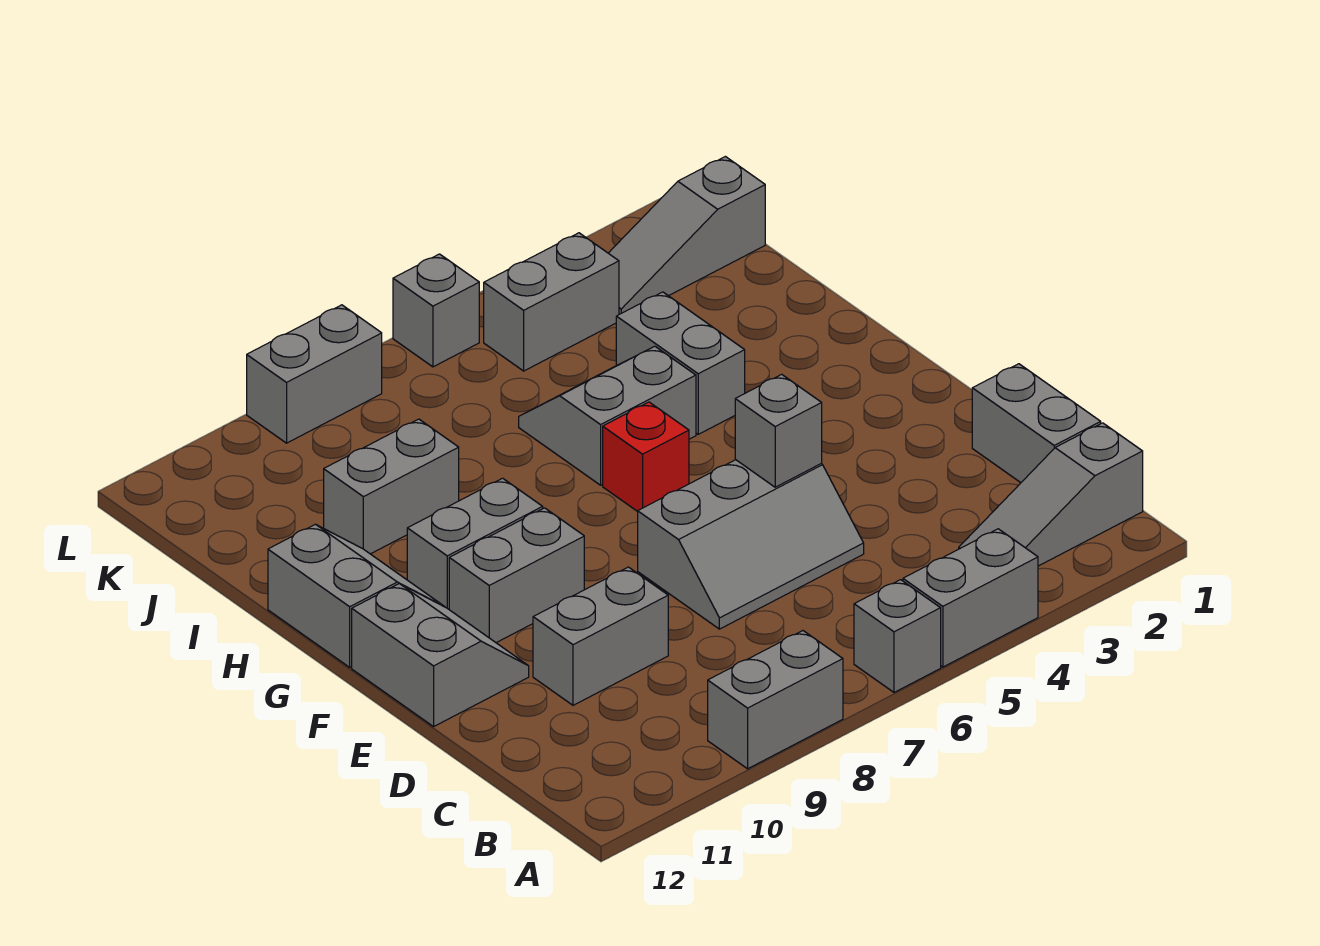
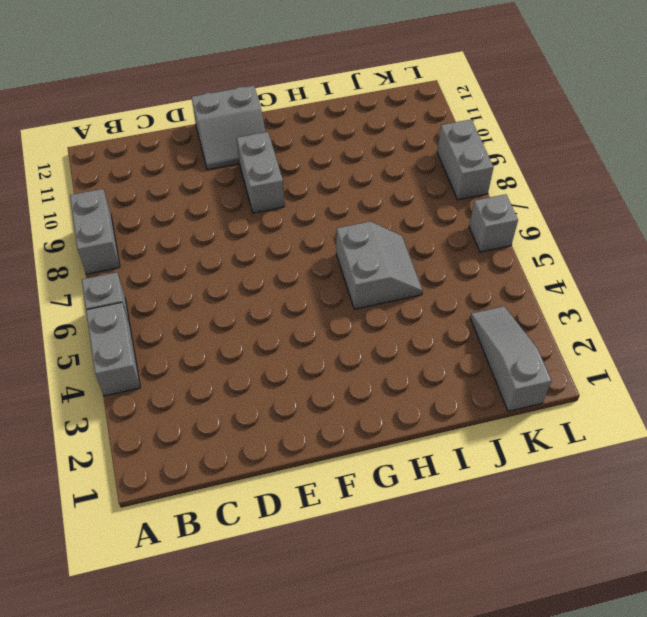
none -> grey 1x3 slope [959,423,1143,566]
none -> grey 1x2 brick [972,364,1101,483]
none -> grey 2x3 slope [638,460,864,629]

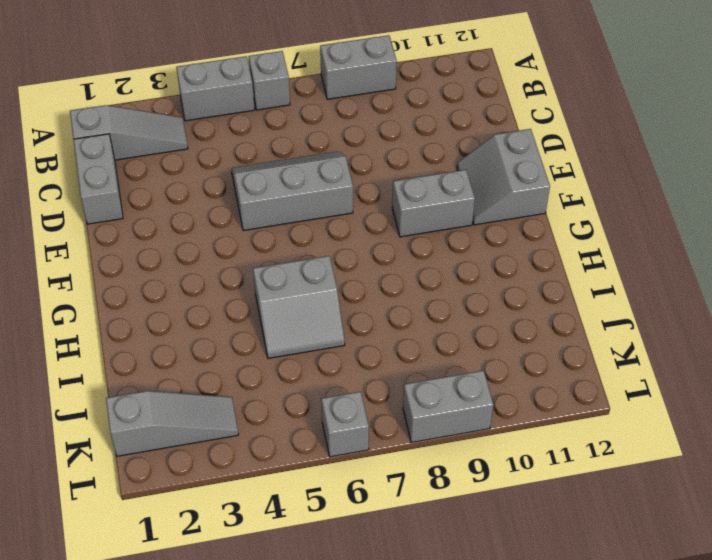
none -> grey 1x2 brick [533,567,668,705]
none -> red 1x1 brick [603,402,689,512]
none -> grey 1x2 brick [407,478,543,609]

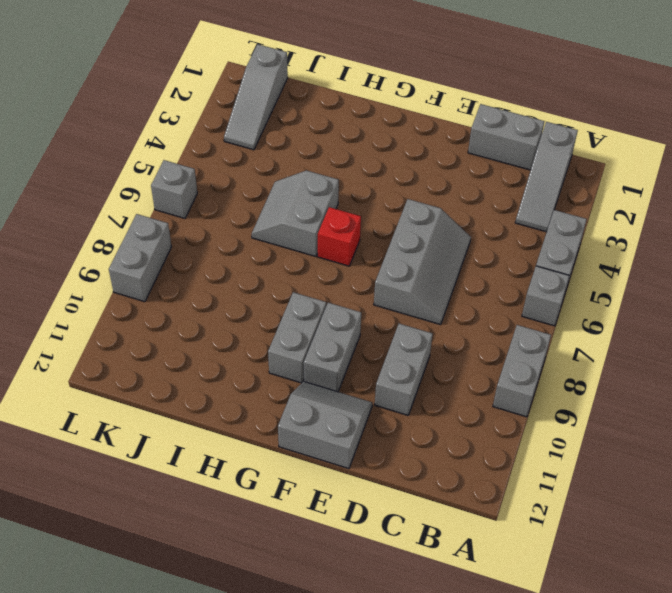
none -> grey 2x2 slope [268,524,443,667]
none -> grey 1x2 brick [616,292,745,434]
none -> grey 1x2 brick [324,419,459,554]

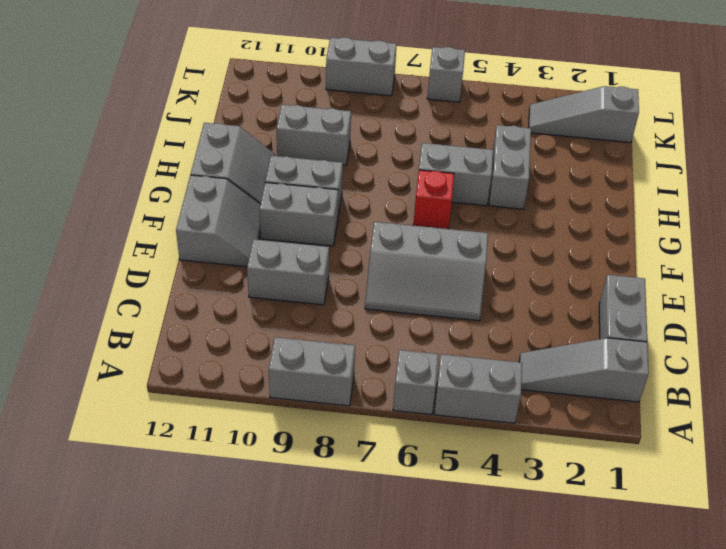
none -> grey 1x2 brick [484,233,619,371]
none -> grey 1x1 brick [735,374,822,487]

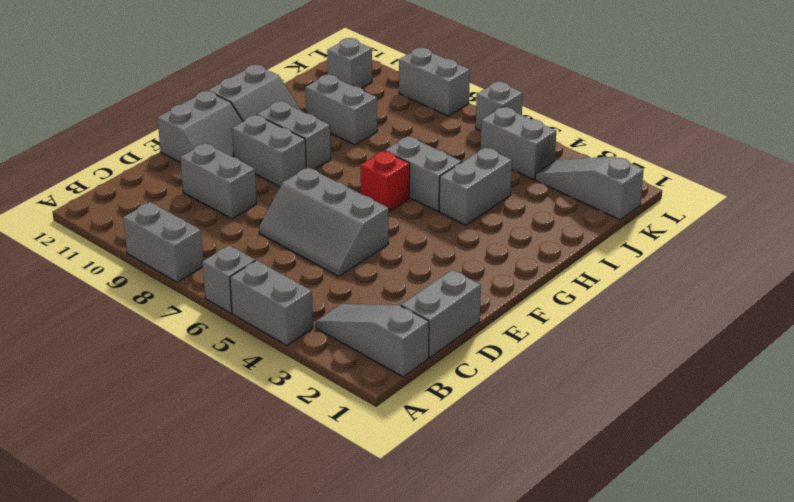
grey 1x1 brick [327,38,372,88] -> grey 1x1 brick moved to [735,374,822,487]

